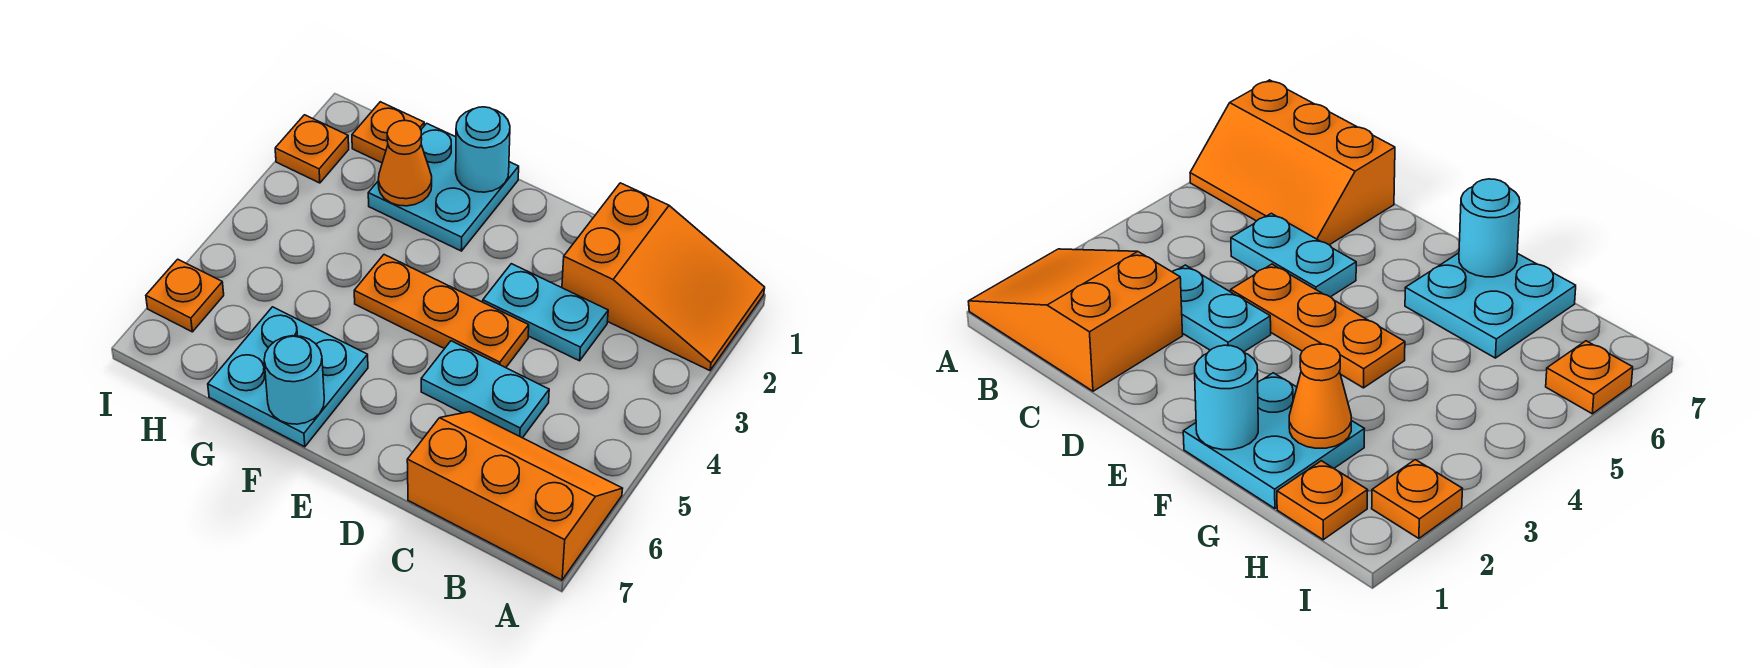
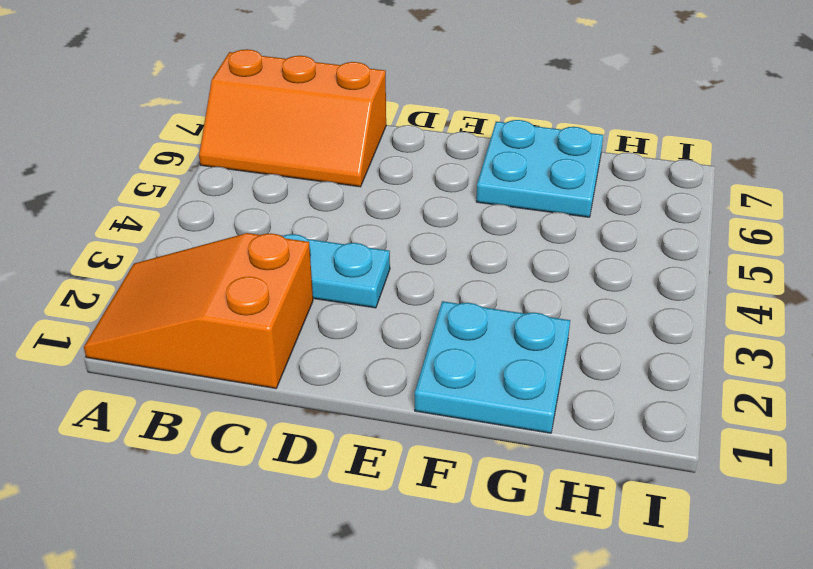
none -> cyan 1x2 plate [421,341,549,438]
none -> orange 1x3 plate [354,255,529,368]
none -> orange 1x1 plate [352,102,424,163]

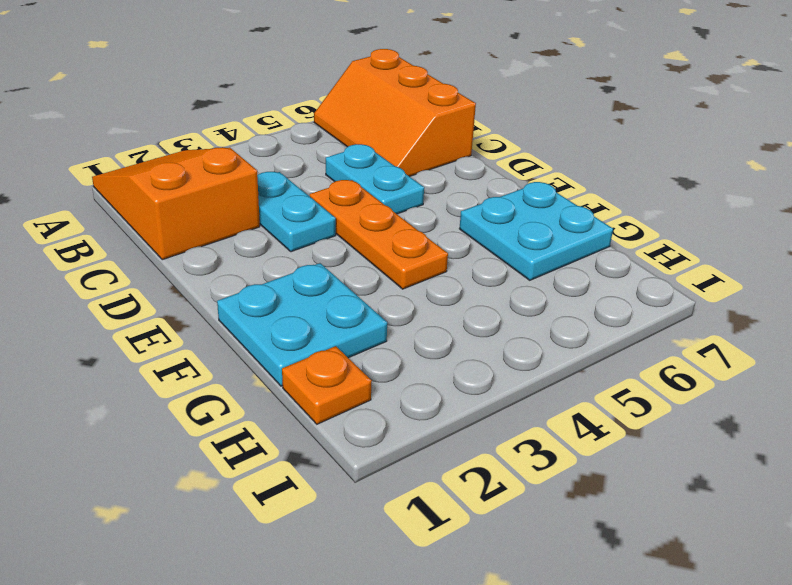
none -> orange 1x1 plate [275,115,349,183]
none -> orange 1x1 plate [146,259,224,332]
none -> cyan 1x1 round brick [456,107,510,192]

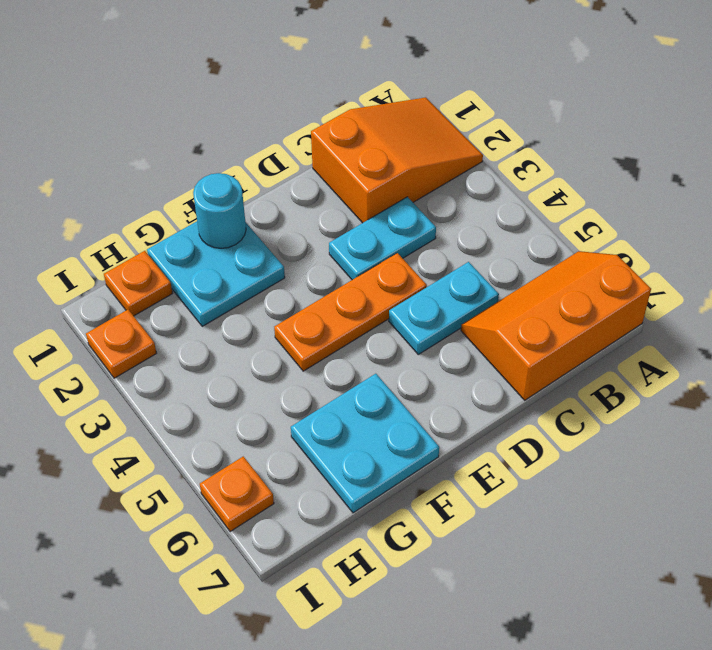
none -> cyan 1x1 round brick [264,336,324,424]
none -> orange 1x1 cone [378,120,432,206]

